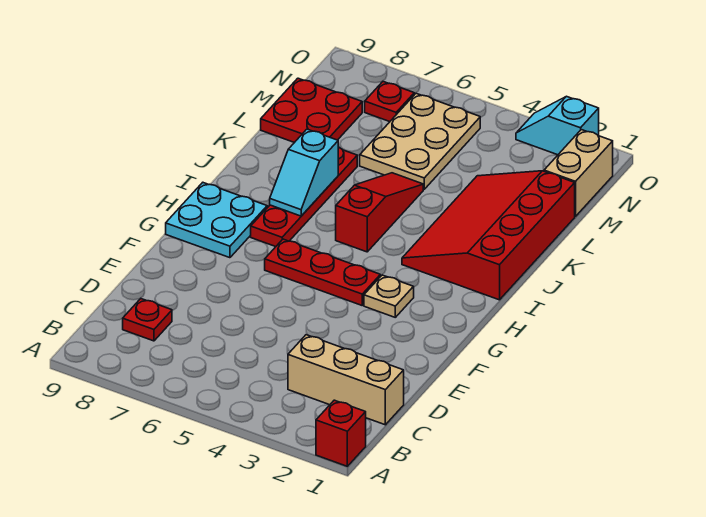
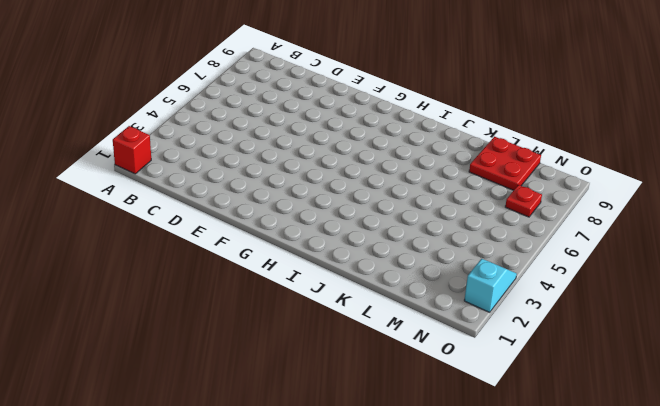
none -> tan 1x3 brick [288,335,404,425]
none -> red 1x1 plate [123,299,172,341]
none -> tan 1x1 plate [364,275,414,317]

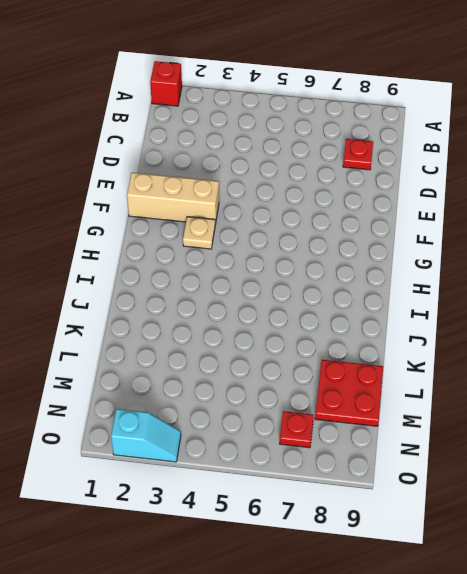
tan 1x3 brick [127,173,219,224] -> tan 1x3 brick moved to [288,335,404,425]
none -> red 1x3 plate [265,239,380,305]
none -> cyan 2x2 plate [166,183,267,258]
none -> red 1x4 plate [251,147,357,247]

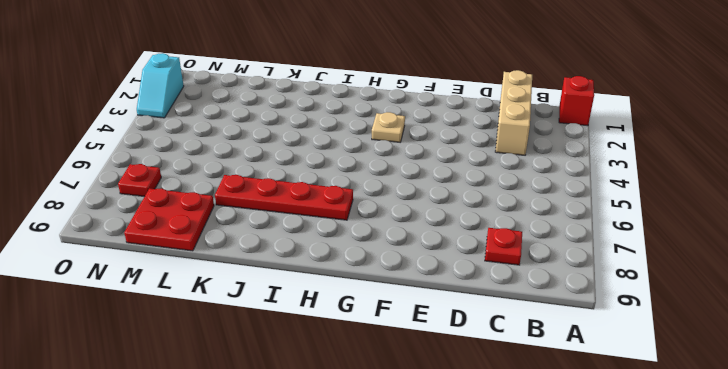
none -> red 1x3 plate [265,239,380,305]
none -> cyan 2x2 plate [166,183,267,258]
none -> red 3x4 slope [402,171,575,300]

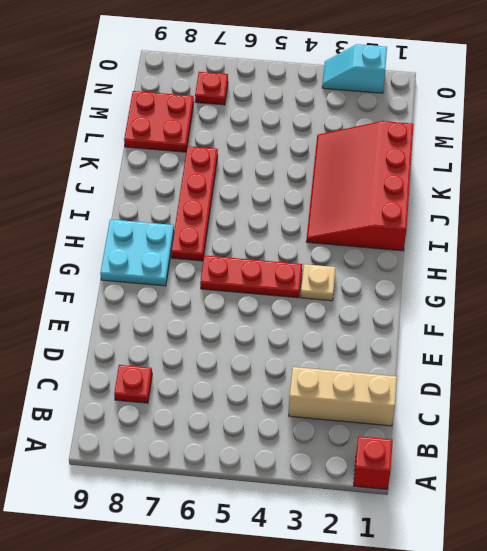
none -> red 1x3 slope [336,173,423,252]
none -> tan 2x3 plate [360,93,480,189]
none -> tan 1x2 brick [544,130,613,217]

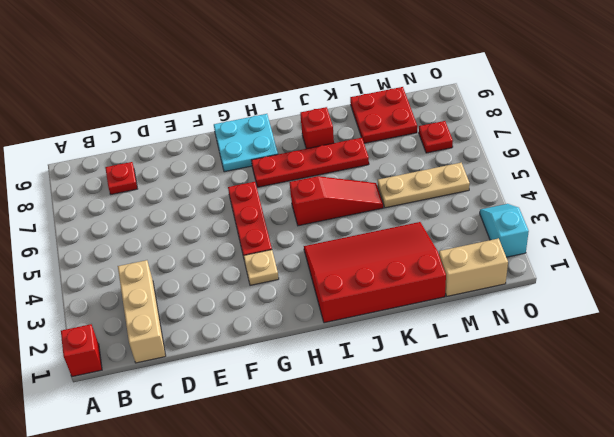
red 1x1 brick [300,107,334,149] -> none
tan 1x3 plate [378,163,470,208] -> tan 2x3 plate [360,93,480,189]
none -> cyan 1x2 slope [270,129,338,216]

